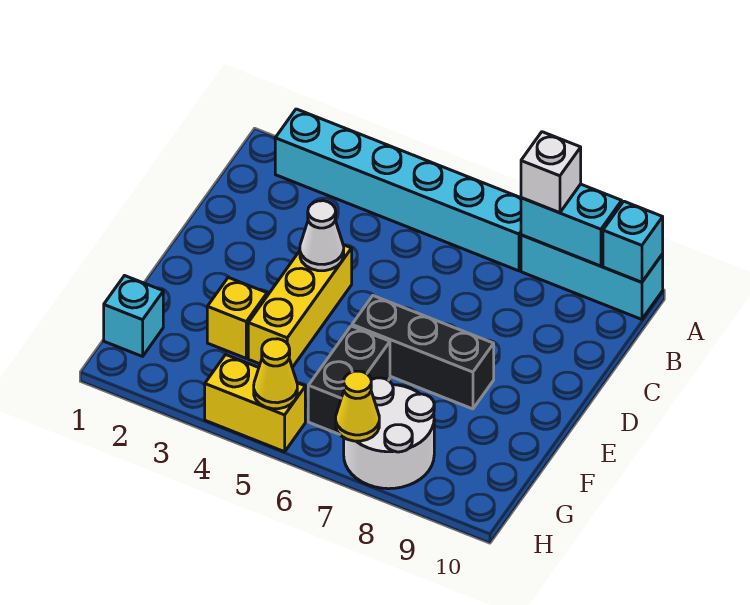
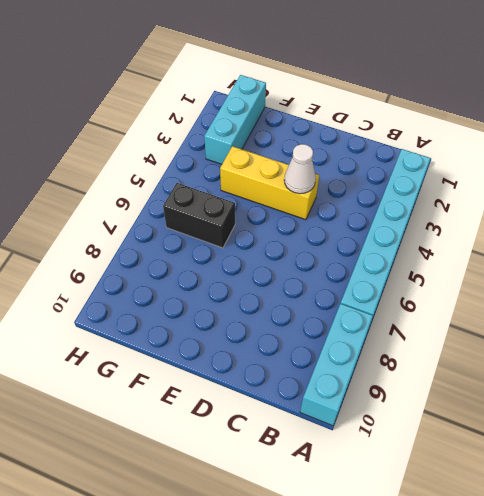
cyan 1x3 brick [204,75,266,164] -> cyan 1x1 brick [104,276,163,356]
none -> black 1x3 brick [352,296,494,409]
none -> yellow 1x1 brick [207,278,267,358]
none -> white 2x2 round brick [344,378,434,489]

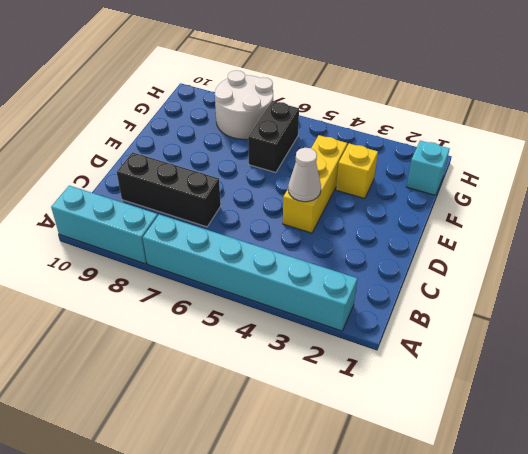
black 1x3 brick [117,152,221,227] -> black 1x3 brick moved to [352,296,494,409]
none -> yellow 1x2 brick [205,355,305,452]
none -> cyan 1x2 brick [521,184,622,266]
none -> cyan 1x1 brick [603,201,663,282]

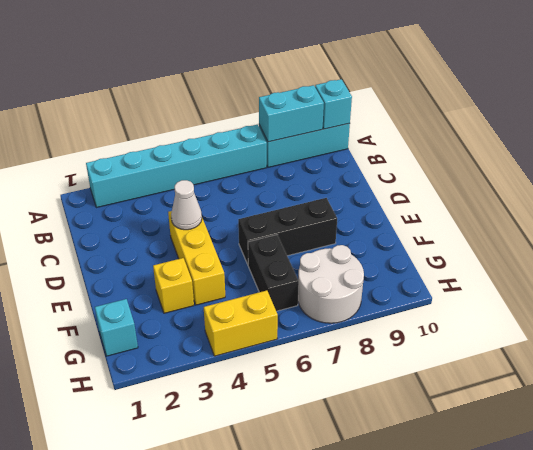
none -> yellow 1x1 cone [254,339,297,409]
none -> yellow 1x1 cone [336,371,379,441]
none -> white 1x1 brick [521,132,581,213]

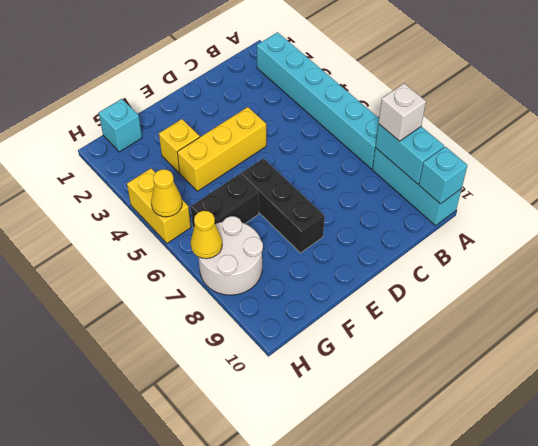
none -> white 1x1 cone [300,201,344,271]

